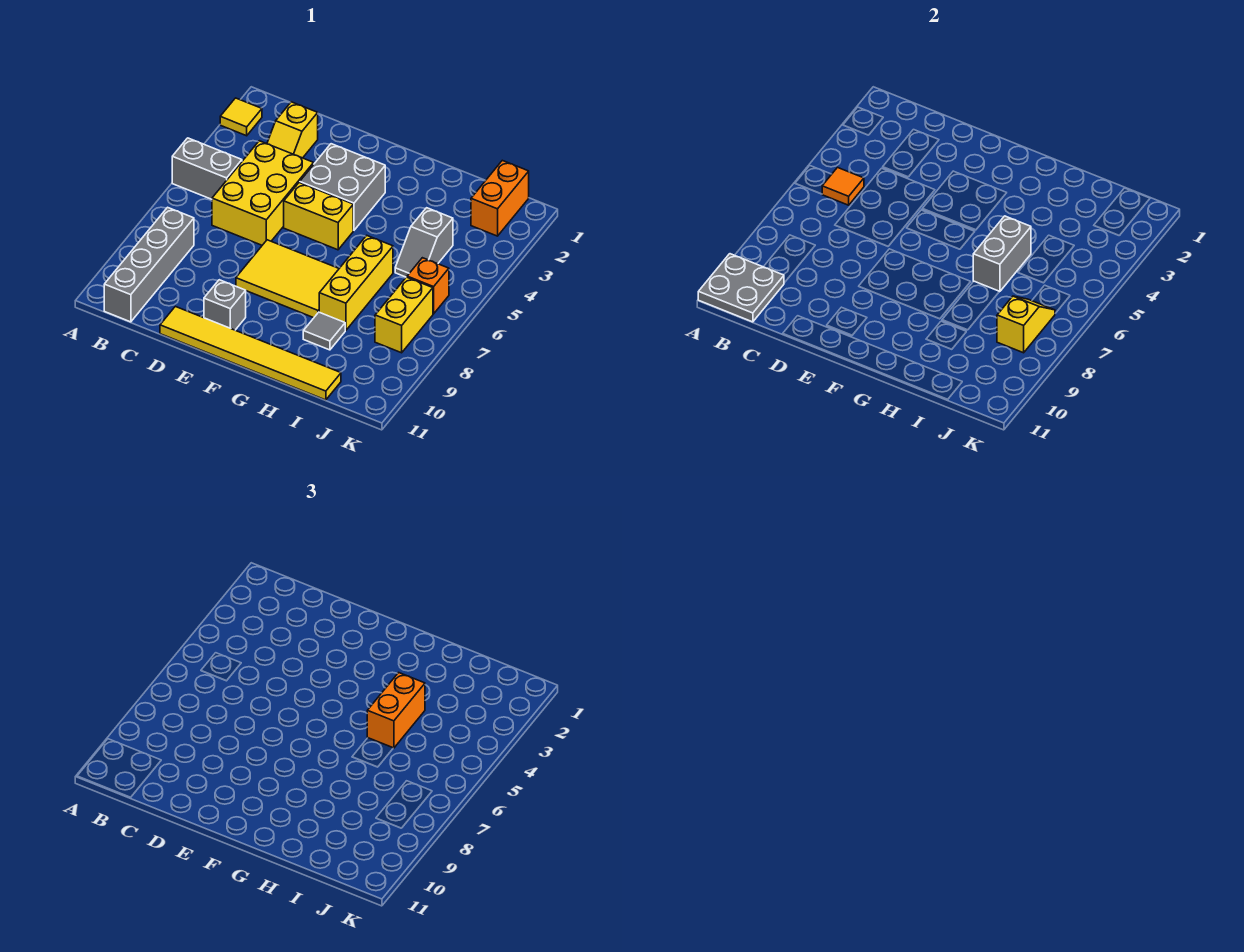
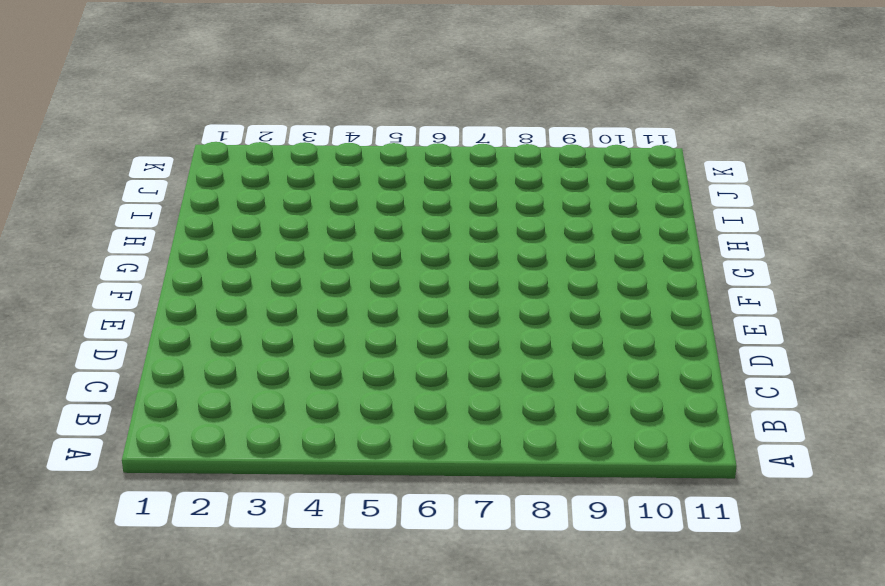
none -> yellow 1x1 tile [220,98,262,136]
none -> grey 1x2 brick [172,138,242,199]
none -> grey 1x4 brick [104,207,194,322]

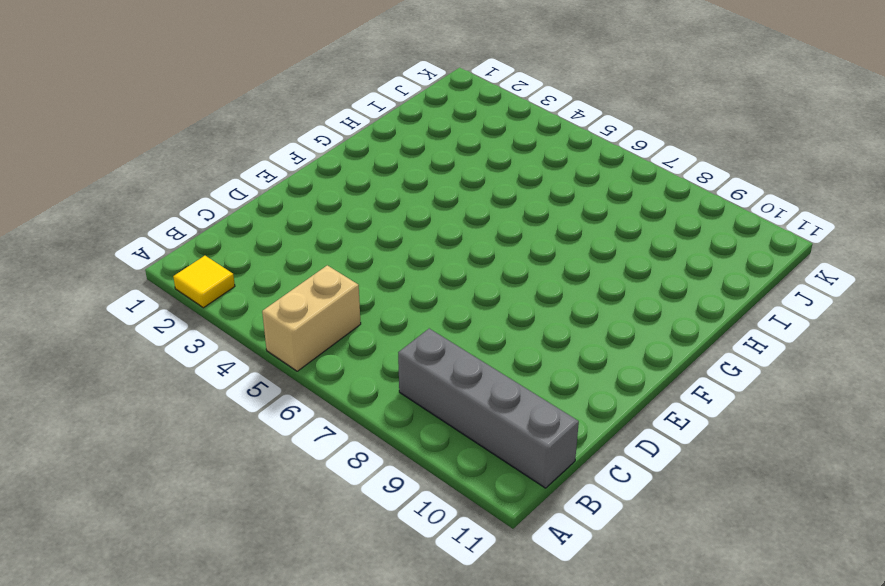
tan 1x2 brick [262,265,361,371] -> grey 1x2 brick [172,138,242,199]
none -> yellow 1x2 slope [267,102,318,158]
none -> yellow 2x3 brick [212,141,314,245]
none -> yellow 1x6 tile [160,306,341,400]

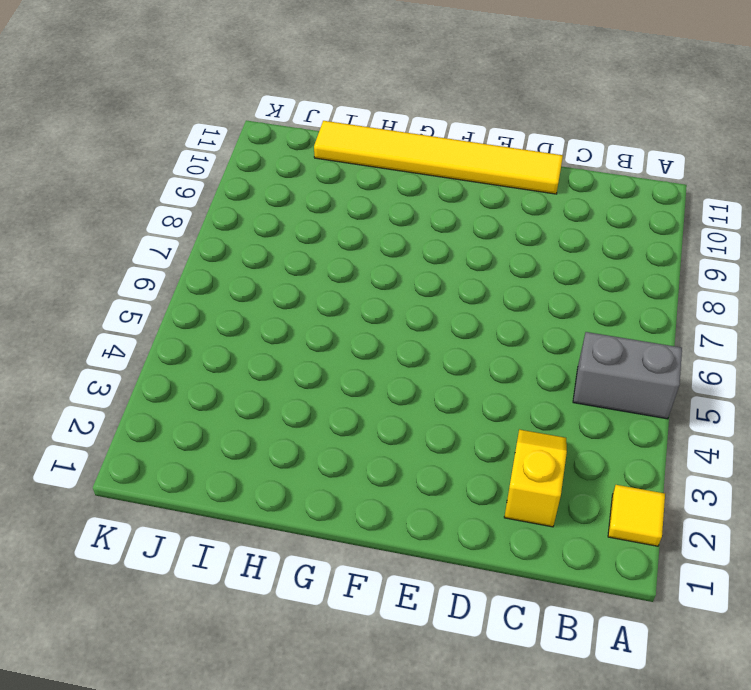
none -> grey 1x4 brick [104,207,194,322]
none -> yellow 2x3 brick [212,141,314,245]
none -> grey 2x2 brick [300,144,385,230]

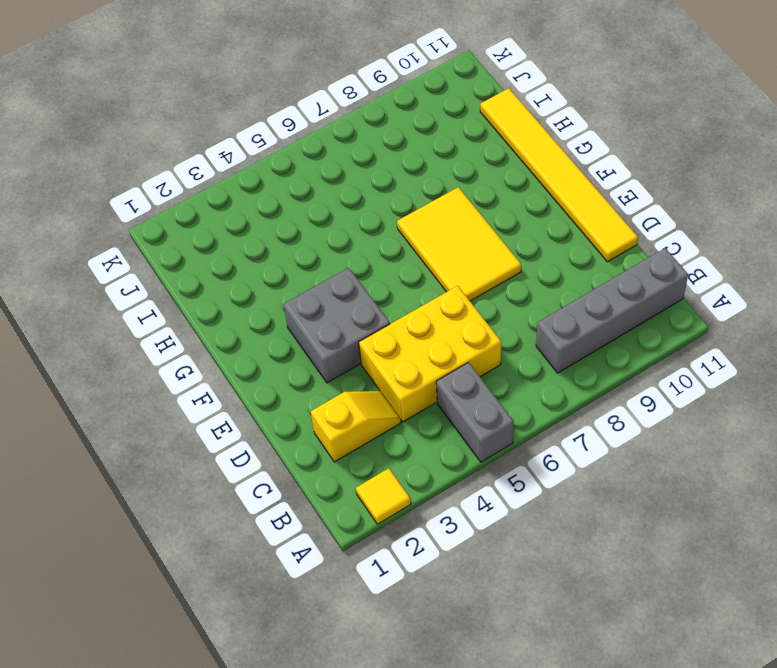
none -> yellow 1x2 brick [284,182,353,250]
none -> grey 1x1 brick [204,280,246,330]
none -> yellow 1x3 brick [319,236,393,330]

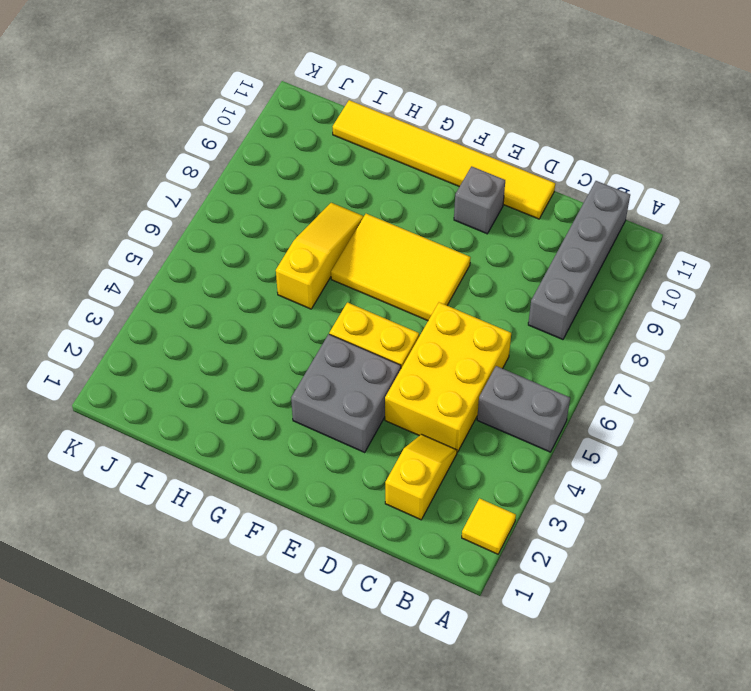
yellow 1x3 slope [276,203,364,309] -> yellow 1x3 brick [319,236,393,330]
none -> grey 1x1 tile [303,312,345,350]
none -> grey 1x2 slope [395,208,453,277]
none -> orange 1x2 brick [471,160,529,236]

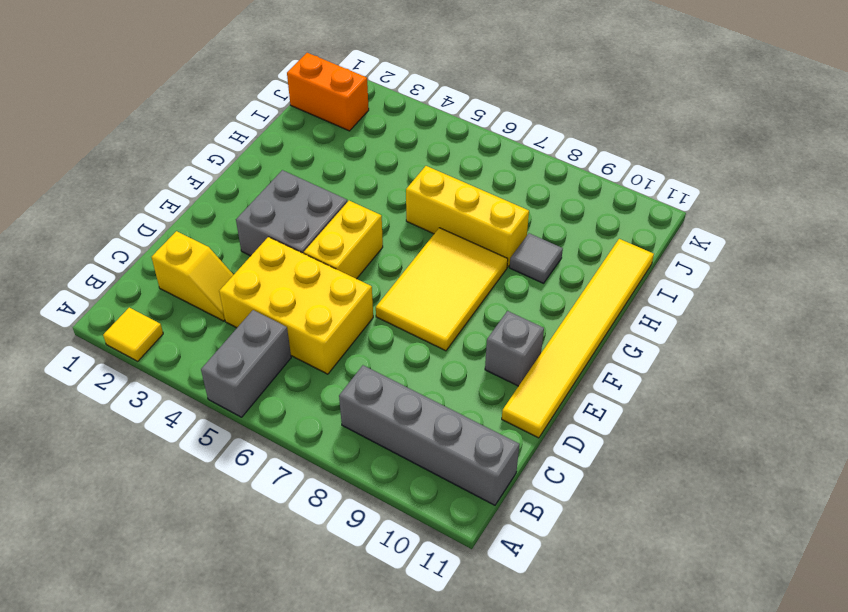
none -> grey 1x2 slope [395,208,453,277]
none -> orange 1x1 brick [407,258,449,314]
none -> yellow 1x2 brick [375,277,433,353]

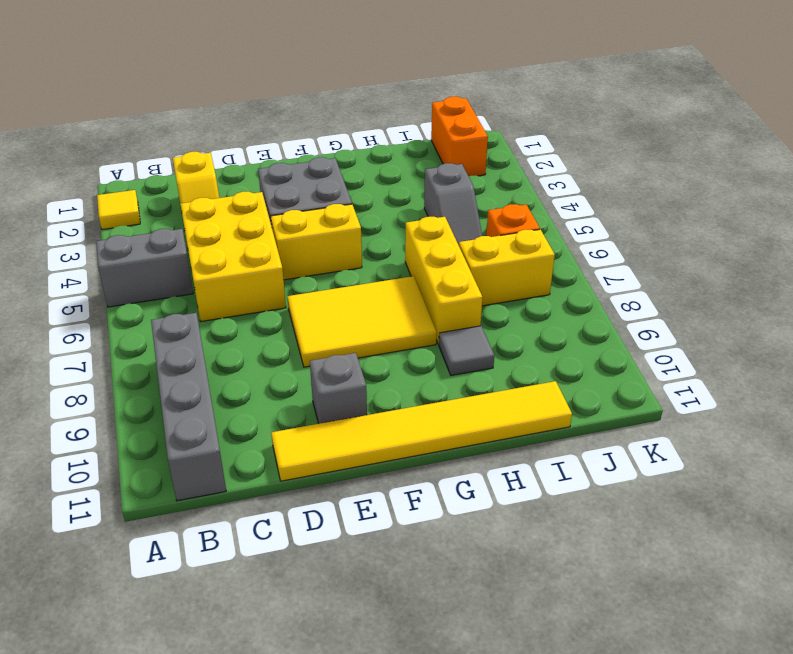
yellow 1x2 brick [459,229,555,306] -> yellow 1x2 brick turned to [375,277,433,353]
none -> grey 2x2 plate [698,254,784,322]
none -> orange 1x1 tile [822,168,864,205]
none -> grey 1x2 brick [973,216,1031,292]

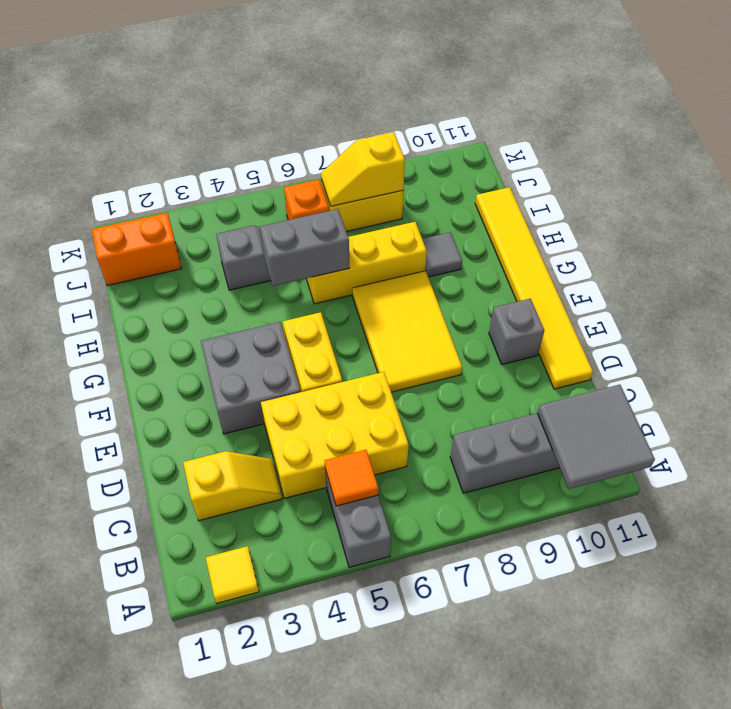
grey 2x2 tile [537,385,655,489] -> grey 2x2 plate [698,254,784,322]
none -> orange 1x2 brick [367,673,425,748]

